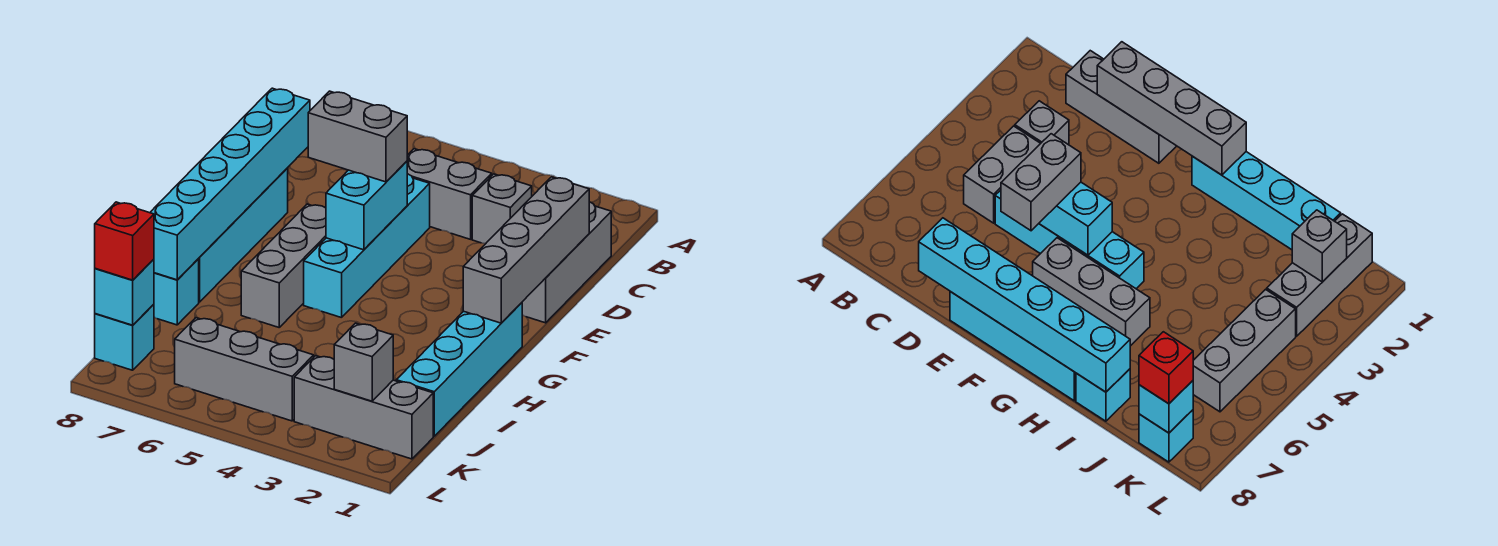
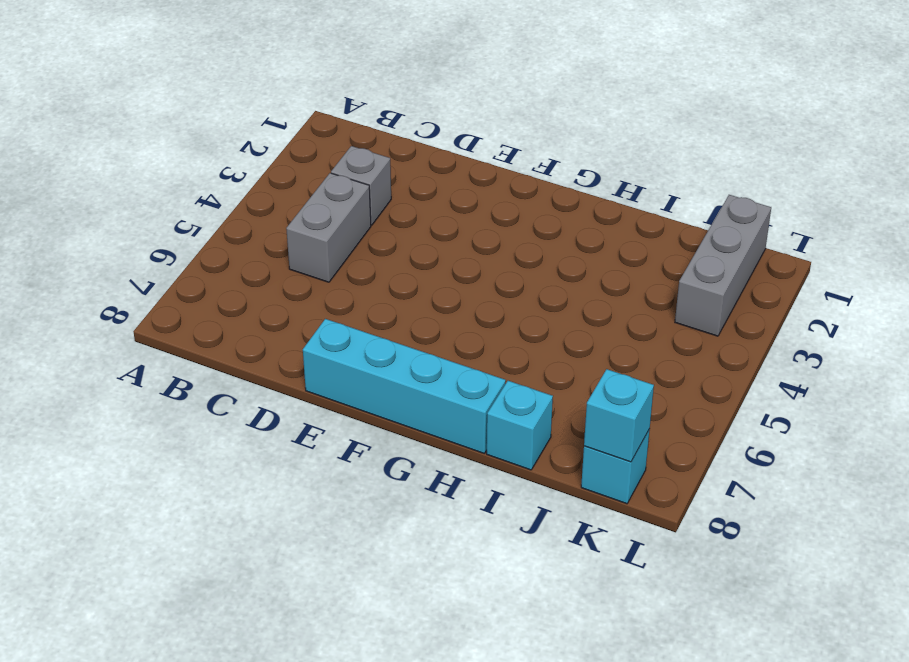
none -> grey 1x3 brick [522,202,611,323]
none -> cyan 1x4 brick [304,174,430,318]
none -> grey 1x3 brick [241,204,326,327]

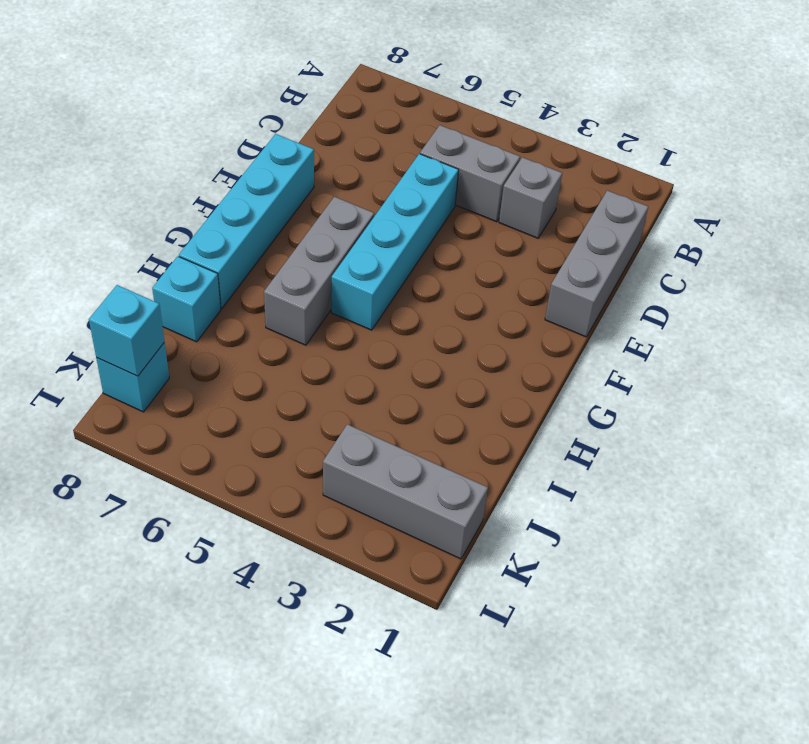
none -> cyan 1x4 brick [396,303,522,436]
none -> grey 1x3 brick [175,318,314,421]
none -> grey 1x4 brick [463,177,589,323]

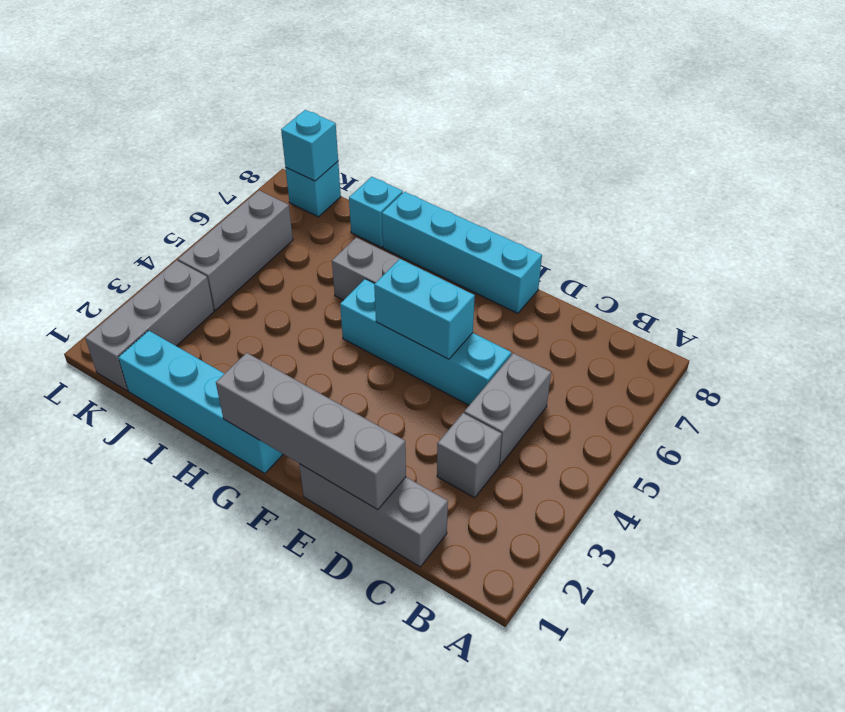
none -> cyan 1x6 brick [150,88,310,280]
none -> grey 1x1 brick [334,323,393,401]
none -> grey 1x2 brick [308,91,407,182]

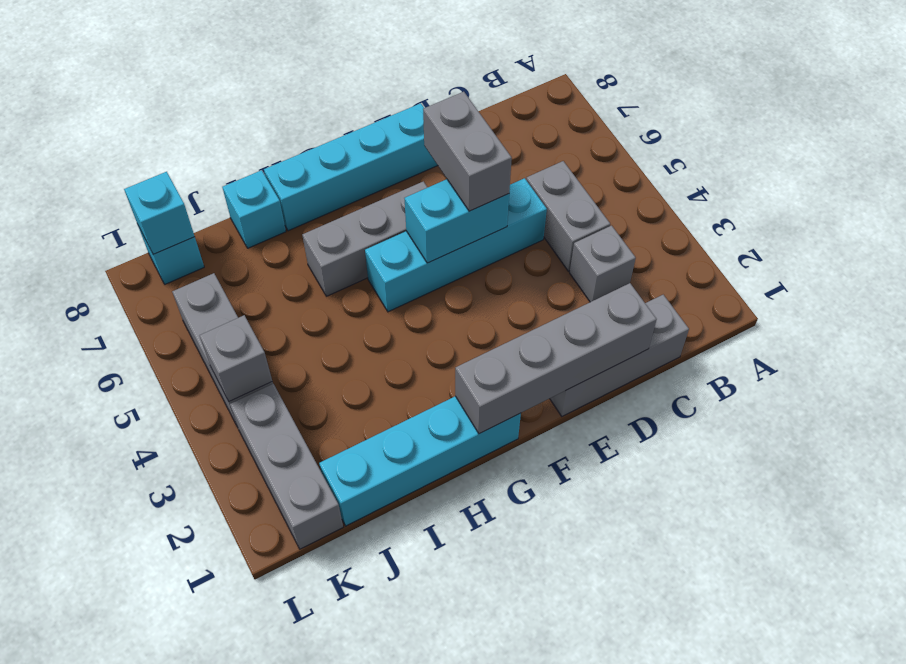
grey 1x1 brick [199,315,272,402] -> grey 1x1 brick moved to [334,323,393,401]
none -> cyan 1x6 brick [150,88,310,280]
none -> red 1x1 brick [95,202,154,280]

